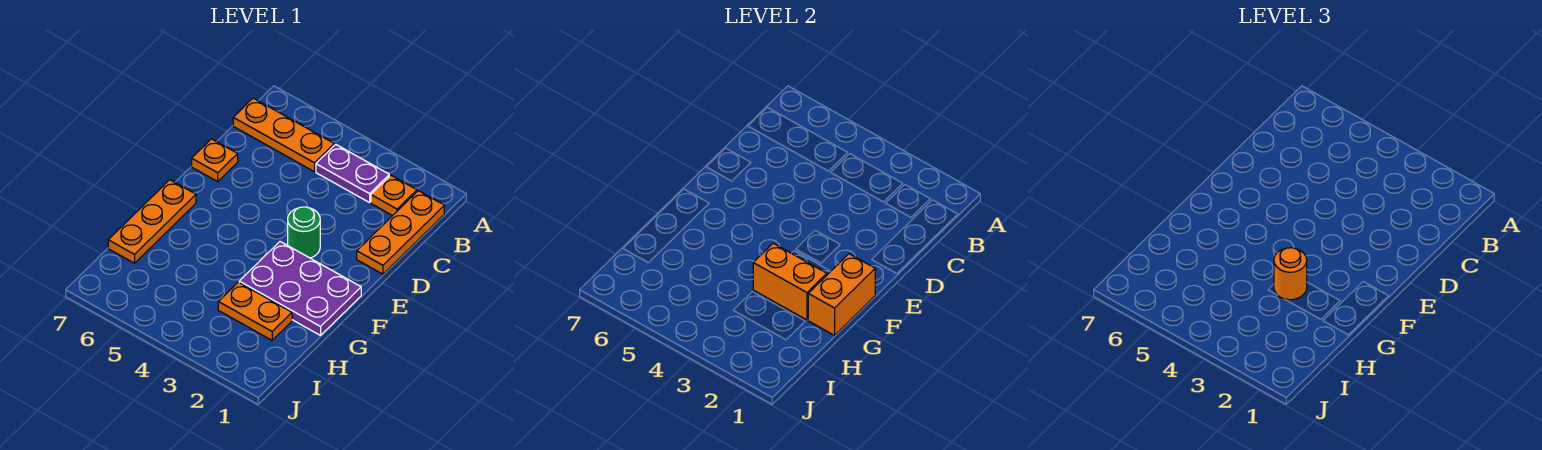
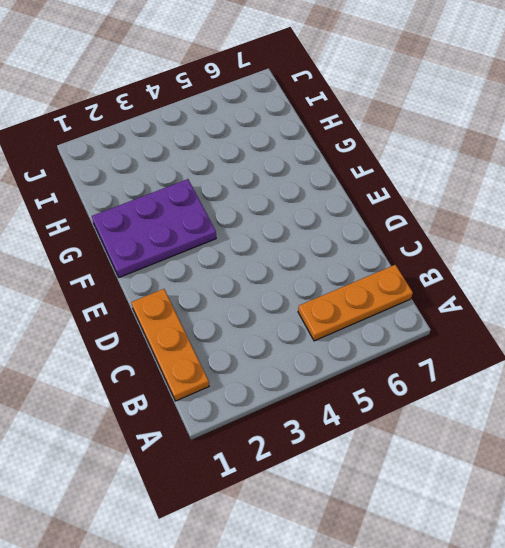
none -> orange 1x1 plate [371,175,417,216]
none -> purple 1x2 plate [316,144,389,203]
none -> orange 1x1 plate [192,139,238,182]

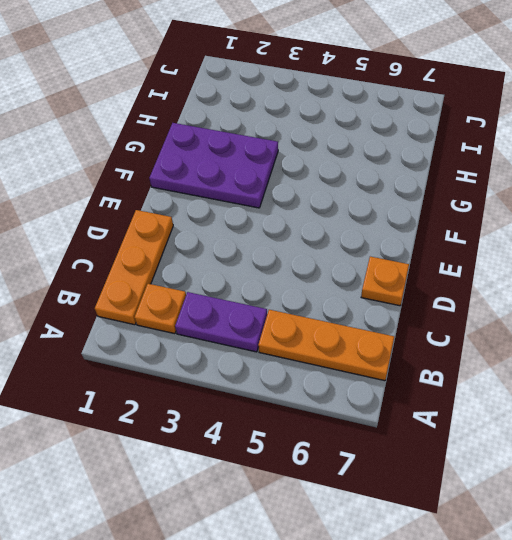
none -> green 1x1 round brick [288,207,320,258]
none -> orange 1x3 plate [108,180,196,263]
none -> orange 1x2 plate [218,282,292,340]

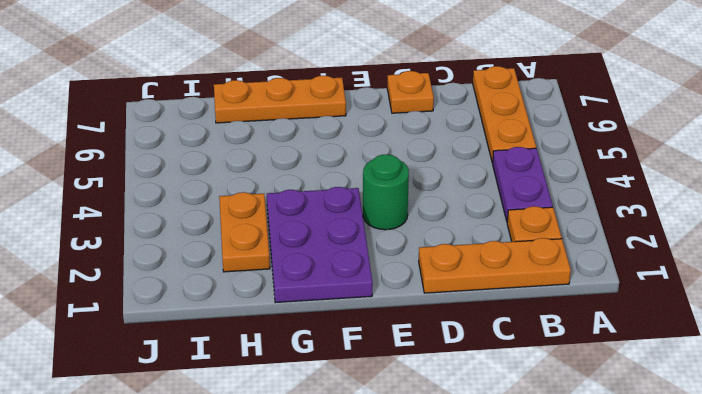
none -> orange 1x2 brick [808,254,875,335]
none -> orange 1x2 brick [753,243,827,320]
none -> orange 1x1 round brick [1274,248,1307,300]

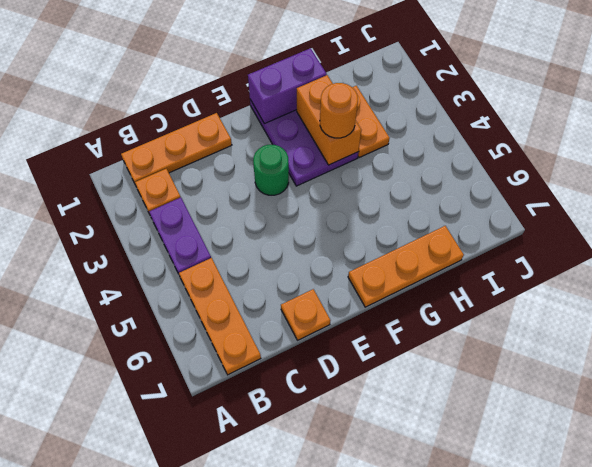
purple 1x2 brick [248,48,327,124] -> orange 1x2 brick [808,254,875,335]

